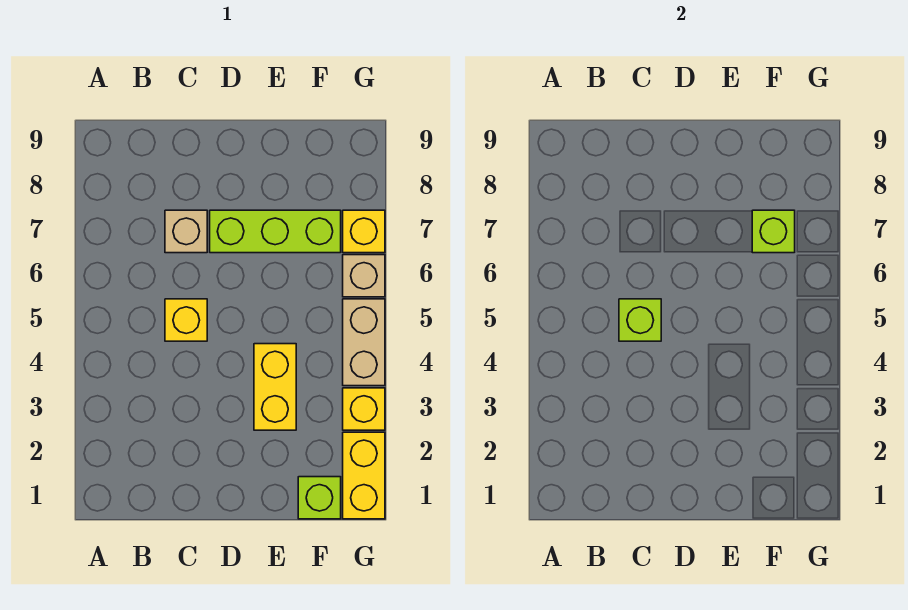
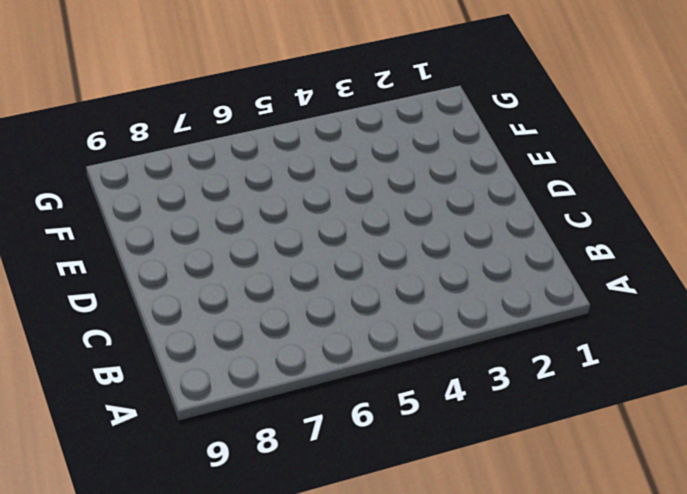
none -> yellow 1x1 brick [165,299,207,341]
none -> tan 1x1 brick [165,210,207,253]
none -> lime 1x3 brick [210,210,341,253]

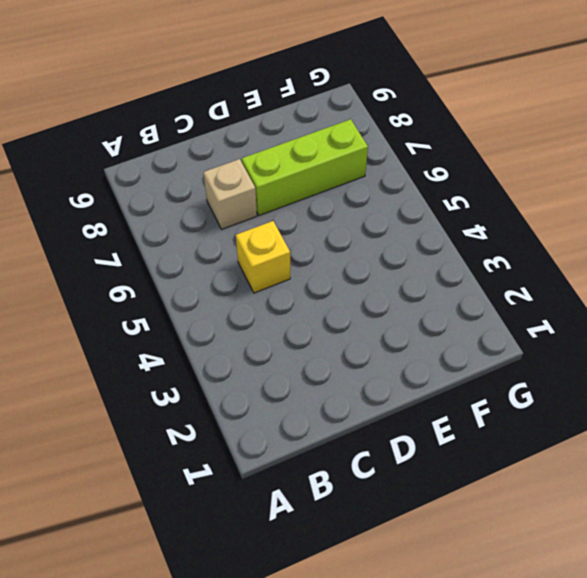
none -> yellow 1x2 brick [254,344,296,430]
none -> lime 1x1 brick [298,477,341,519]
none -> yellow 1x2 brick [343,432,385,519]

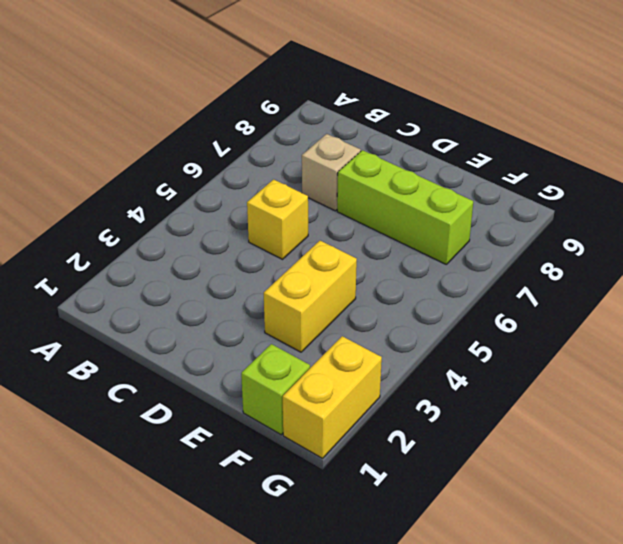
none -> yellow 1x1 brick [343,388,385,430]
none -> tan 1x2 brick [343,299,385,386]
none -> tan 1x1 brick [343,255,385,297]

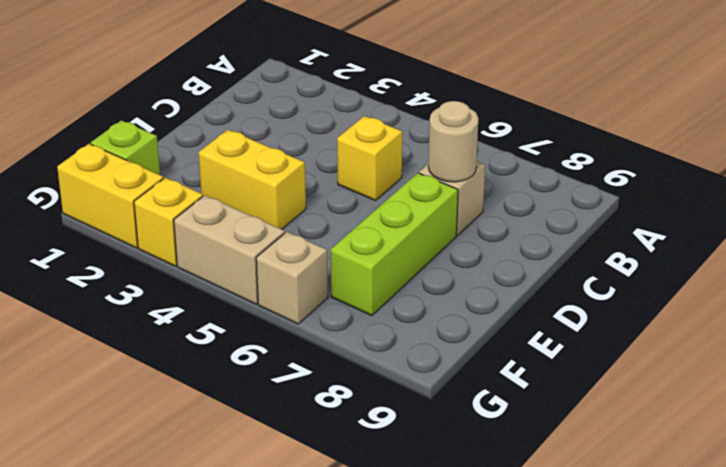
tan 1x1 round brick [428,101,478,182] -> none
none -> yellow 1x1 brick [343,210,385,253]
none -> lime 1x1 brick [619,299,661,341]
none -> lime 1x1 brick [752,210,795,253]

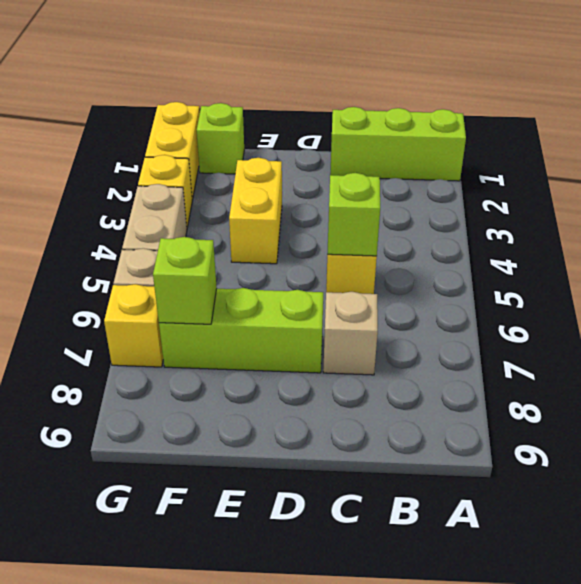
lime 1x3 brick [330,107,466,181] -> none

